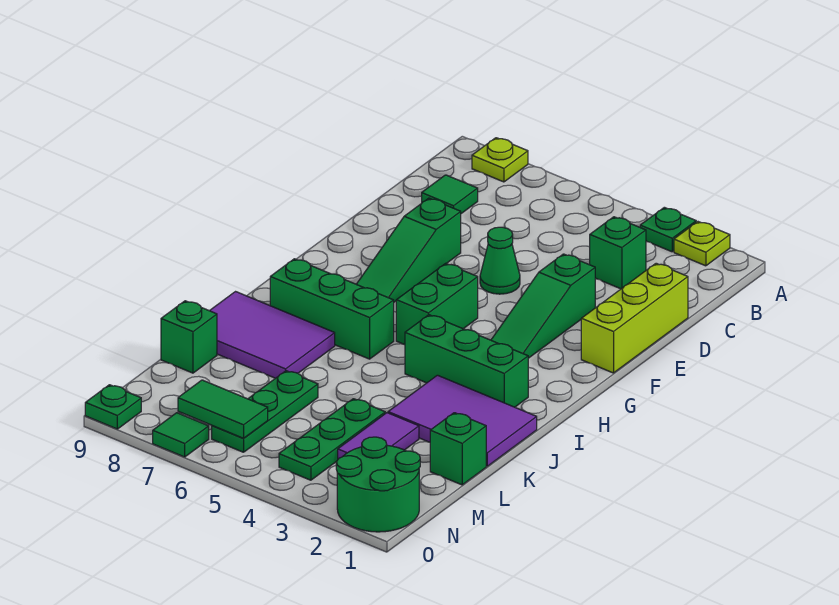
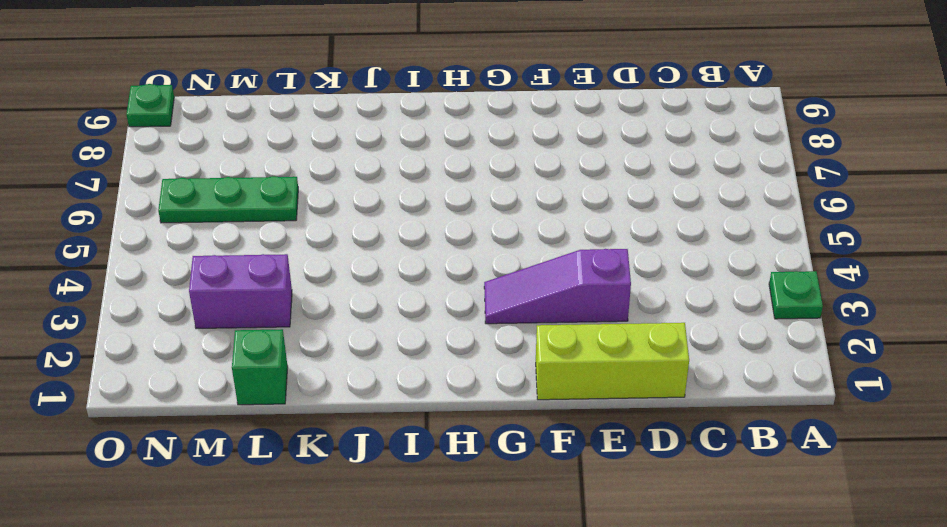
purple 1x3 slope [484,249,631,324] -> green 1x3 slope [491,254,595,358]
purple 1x2 brick [189,254,292,329] -> purple 1x2 tile [338,413,419,459]
none -> lime 1x1 plate [674,222,730,266]
none -> lime 1x1 plate [472,138,528,182]
none -> green 1x1 brick [590,217,646,289]

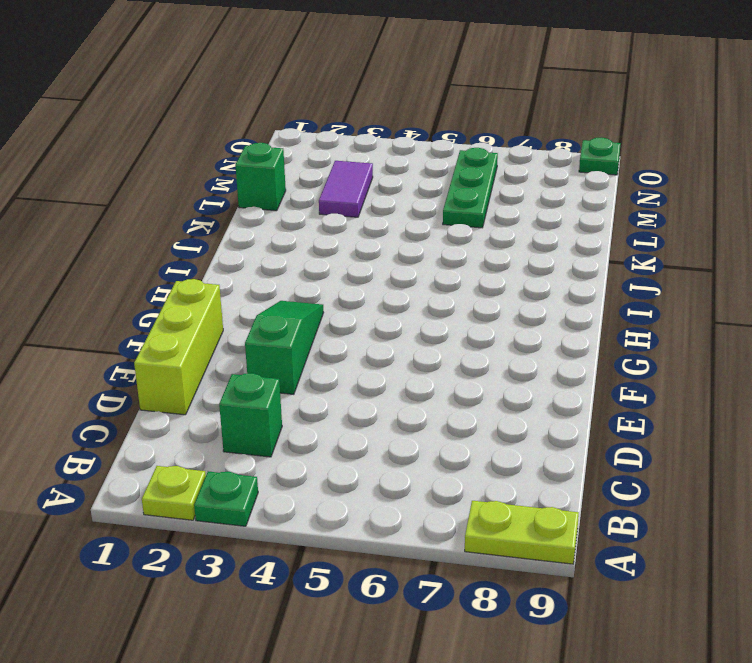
lime 1x2 plate [465,501,579,564] -> lime 1x1 plate [472,138,528,182]
none -> green 1x1 tile [422,175,478,214]
none -> green 1x1 cone [480,227,520,294]
none -> green 1x3 slope [356,198,461,302]

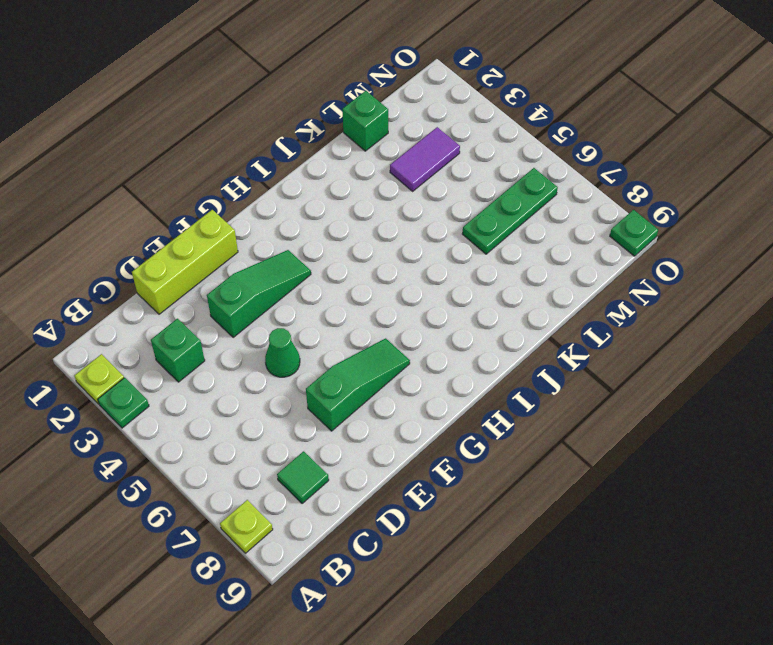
none -> green 1x2 brick [396,263,478,345]
none -> green 1x3 brick [405,315,528,407]
none -> green 1x3 brick [270,259,394,359]

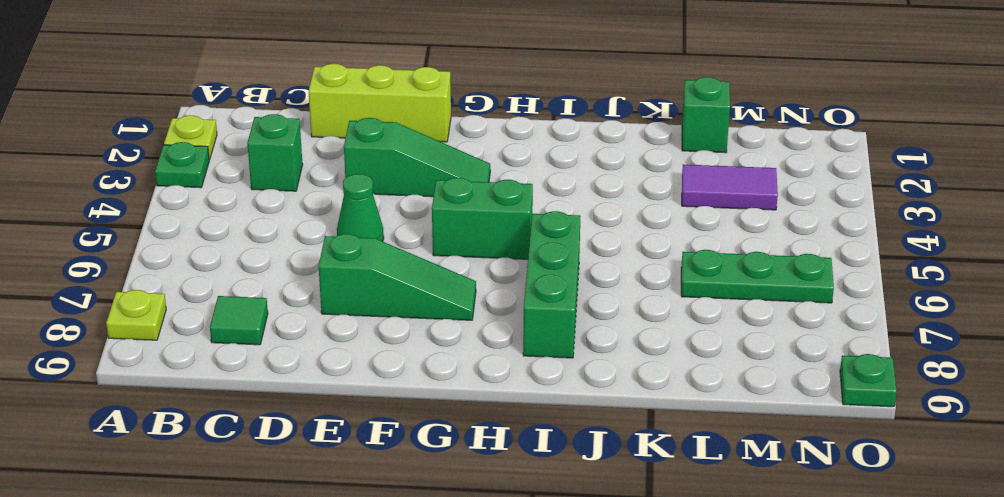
none -> green 1x3 brick [405,315,528,407]
none -> purple 2x3 tile [388,375,537,466]
none -> purple 2x3 tile [210,292,335,378]

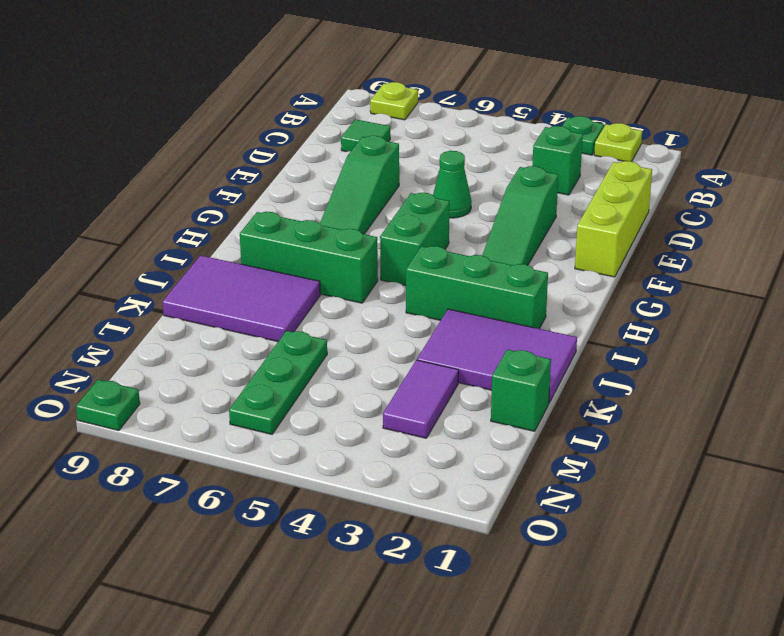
none -> green 1x3 plate [279,399,385,480]
none -> green 1x1 brick [161,301,217,373]
none -> green 2x2 round brick [336,437,420,532]

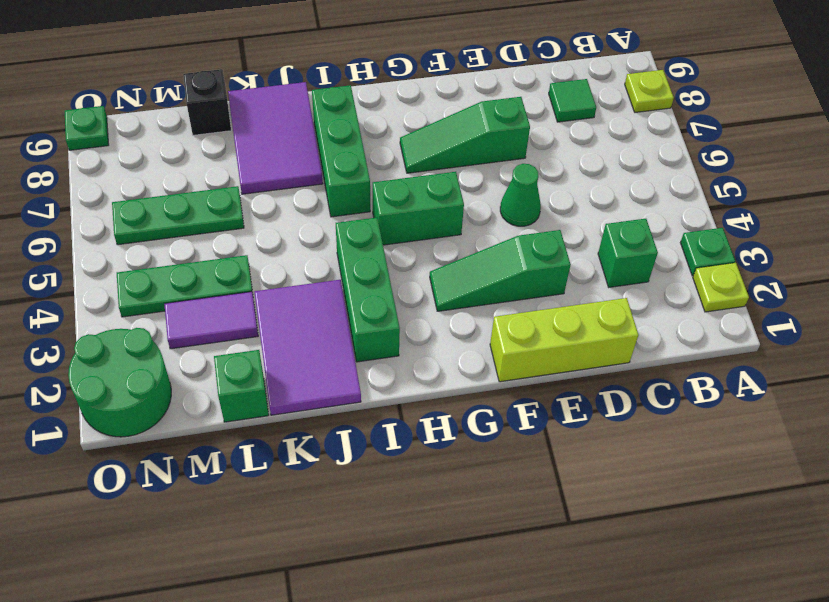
black 1x1 brick [183,69,231,135] -> green 1x1 brick [161,301,217,373]
none -> green 1x1 tile [153,413,209,457]
none -> green 1x2 tile [178,380,268,438]

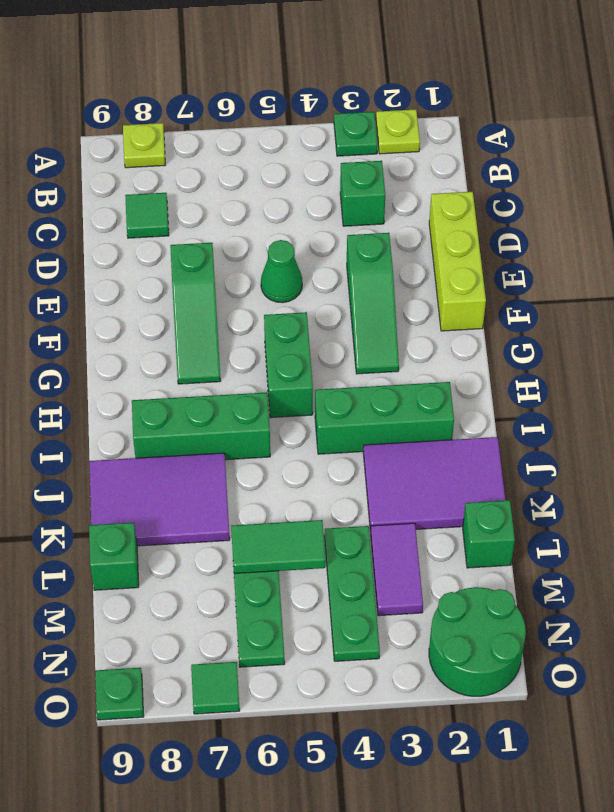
green 1x2 tile [231,520,326,574] -> green 1x2 tile moved to [178,380,268,438]

